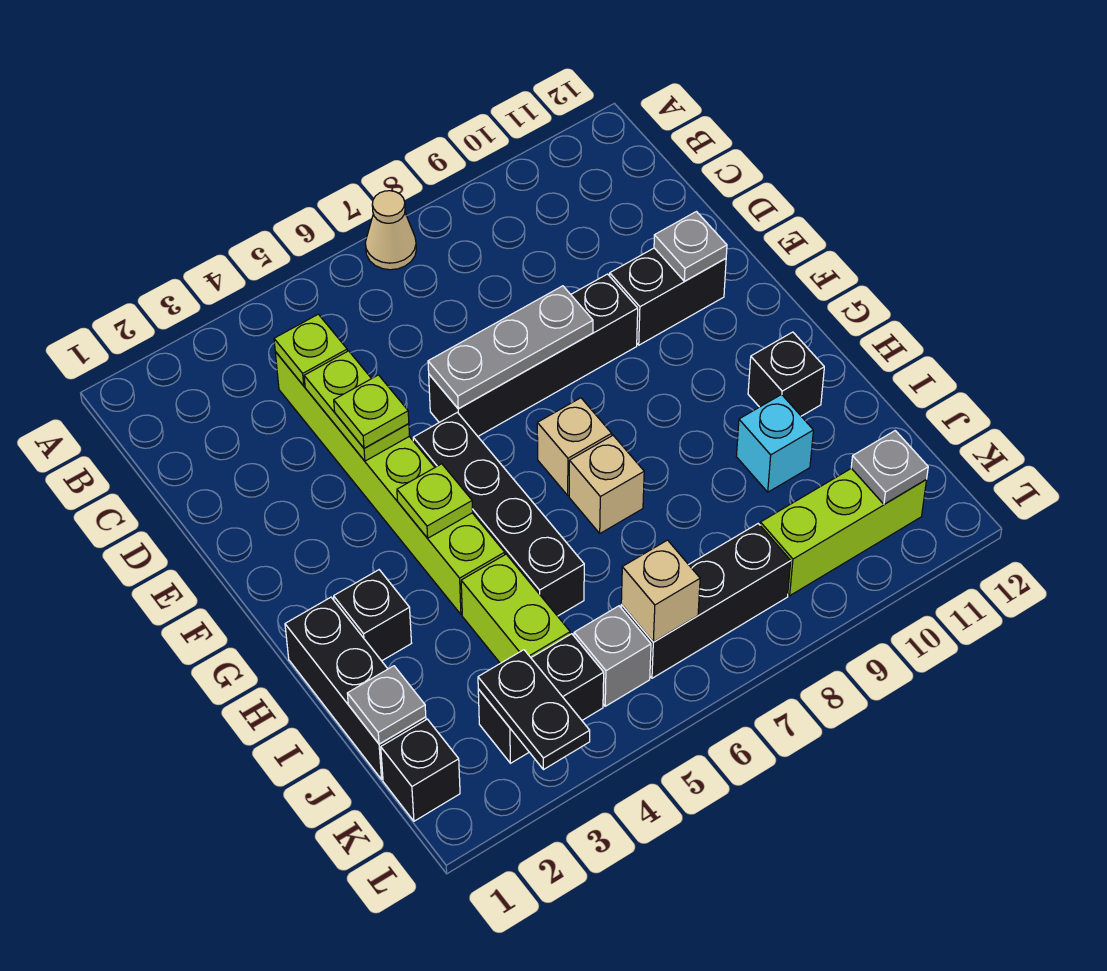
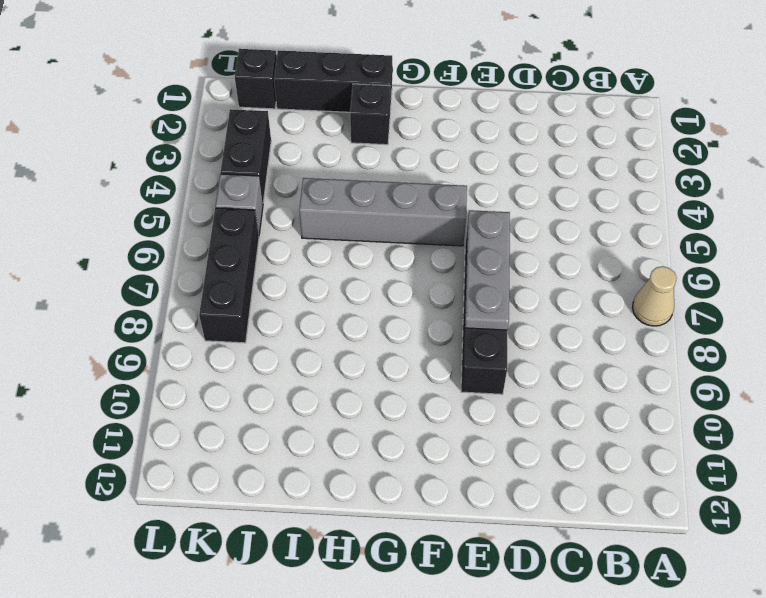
grey 1x4 brick [299,178,467,246] -> black 1x4 brick [413,412,584,616]
none -> lime 1x6 brick [275,352,505,614]
none -> black 1x2 brick [610,248,726,345]
none -> tan 1x1 brick [537,398,612,495]

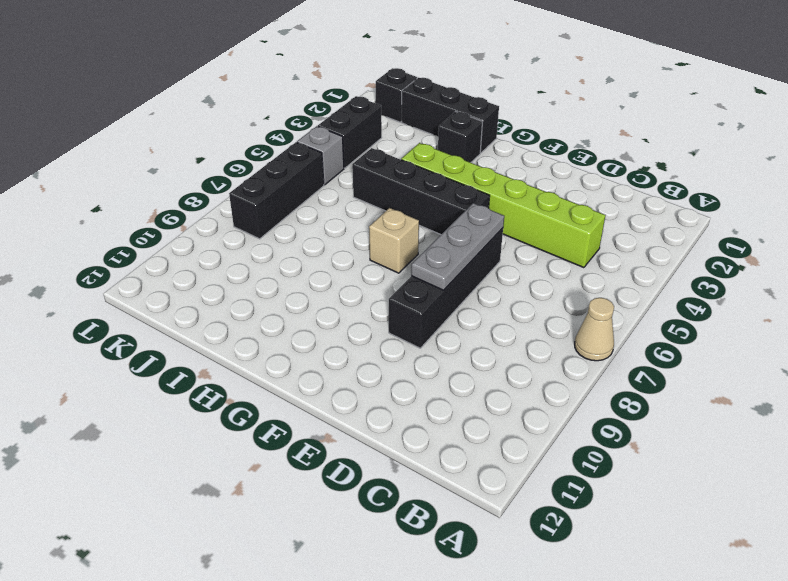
none -> black 1x2 brick [610,248,726,345]
none -> tan 1x1 brick [569,435,644,533]
none -> black 1x1 brick [748,332,824,416]

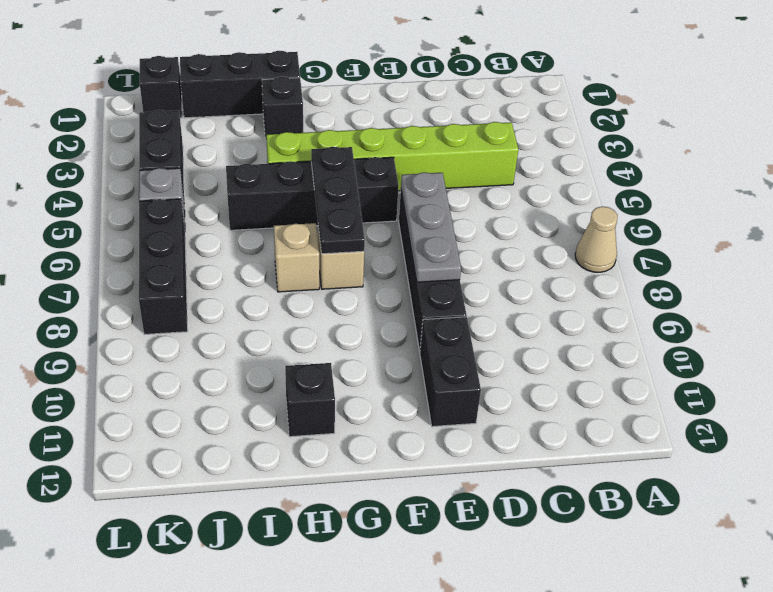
black 1x3 plate [311,147,365,254] -> none
none -> lime 1x2 brick [461,554,570,663]
none -> cyan 1x1 brick [736,395,813,492]
none -> lime 1x3 brick [760,468,926,595]

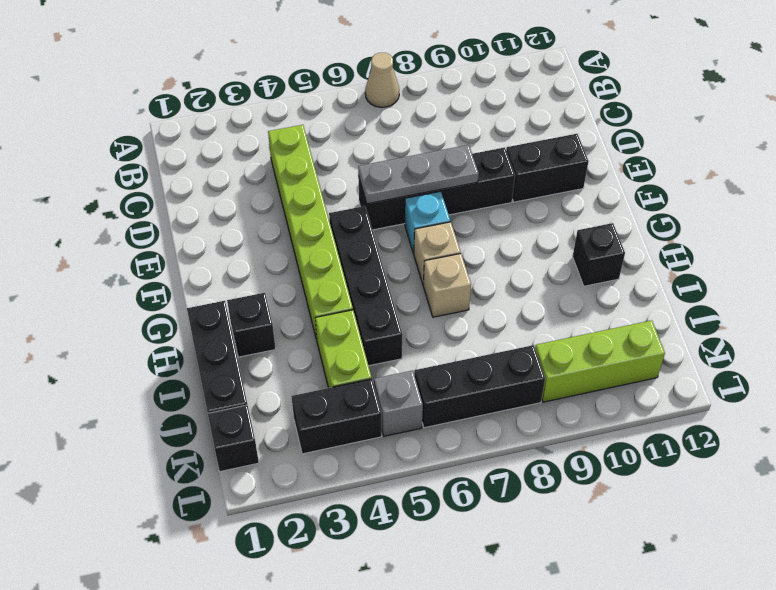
cyan 1x1 brick [405,191,450,254] -> cyan 1x1 brick moved to [736,395,813,492]
none -> lime 1x1 plate [274,314,347,386]
none -> lime 1x2 plate [304,351,410,461]
none -> grey 1x1 plate [654,212,727,281]

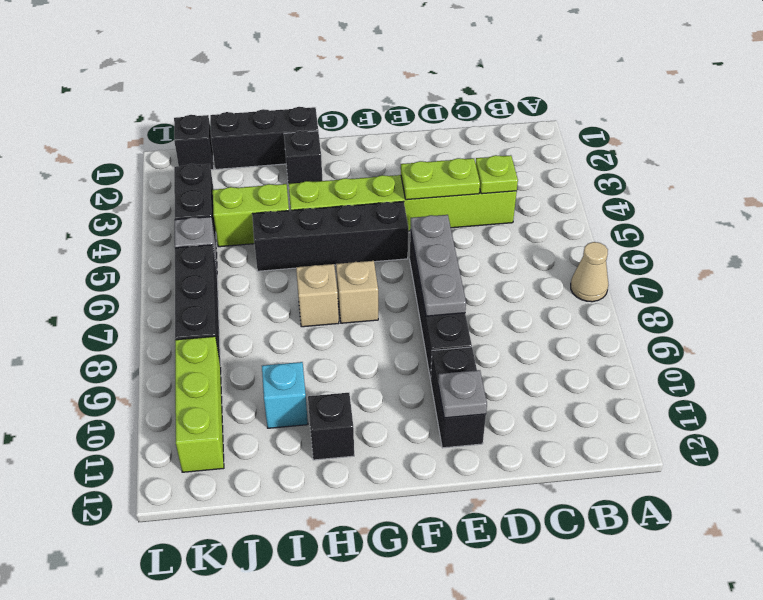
none -> lime 1x1 plate [397,464,473,538]
none -> grey 1x1 plate [347,666,426,744]
none -> black 1x2 plate [478,650,590,770]

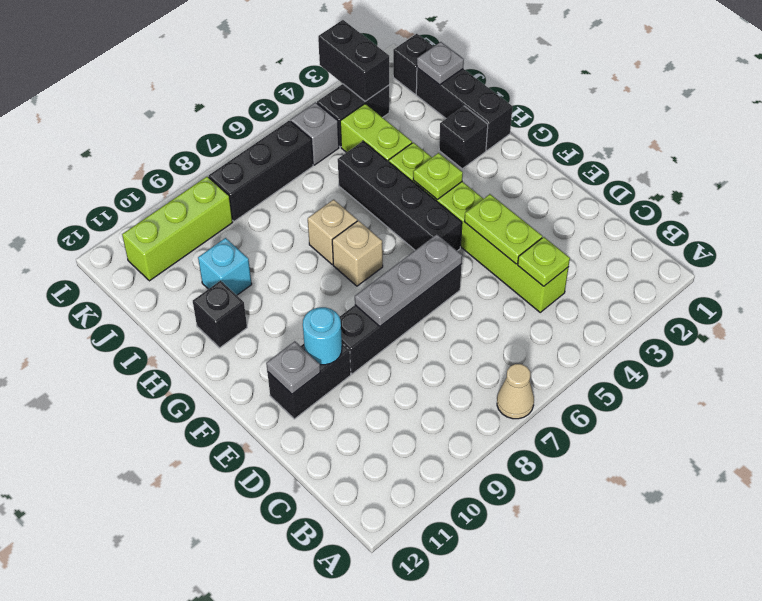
cyan 1x1 round brick [303,307,342,365] -> none
black 1x2 brick [318,20,389,101] -> black 1x2 plate [478,650,590,770]
none -> tan 1x1 brick [621,540,700,642]
none -> grey 1x1 plate [851,431,928,504]
none -> lime 1x1 plate [334,375,409,448]

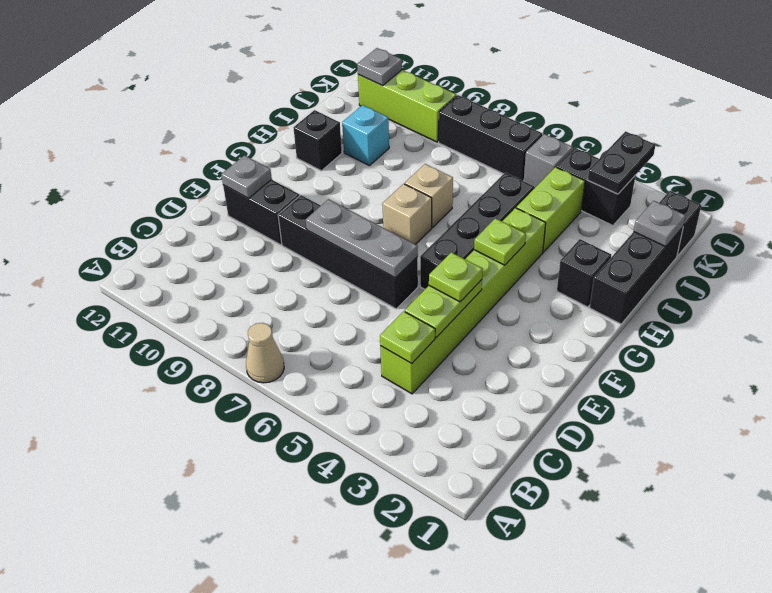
none -> tan 1x1 brick [621,540,700,642]

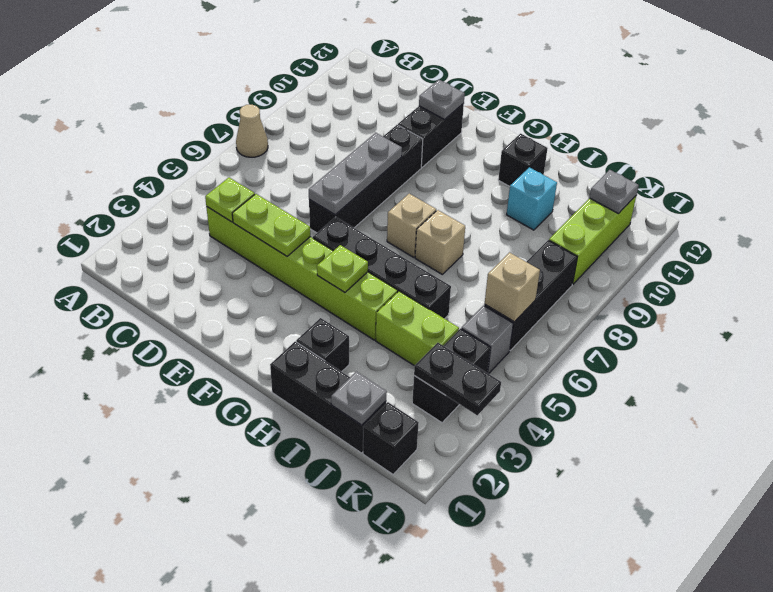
none -> lime 1x1 plate [334,375,409,448]

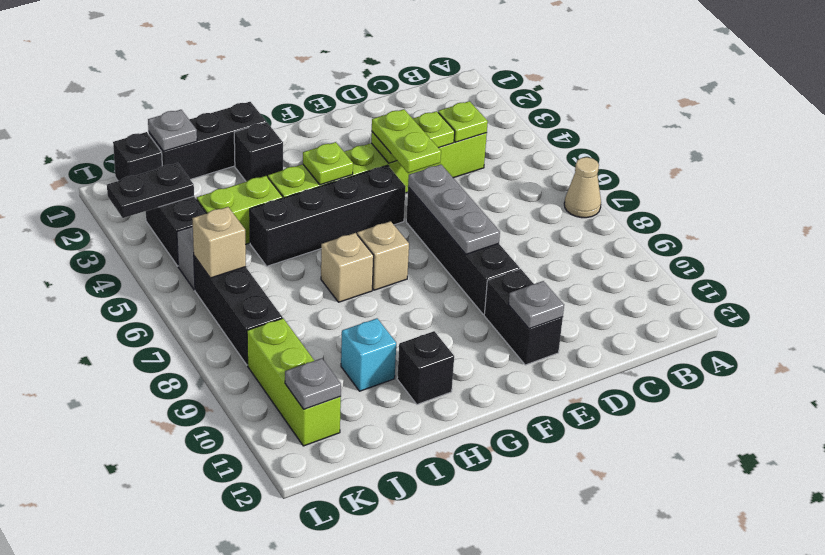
lime 1x2 plate [372,109,441,173] -> lime 1x1 plate [334,375,409,448]

